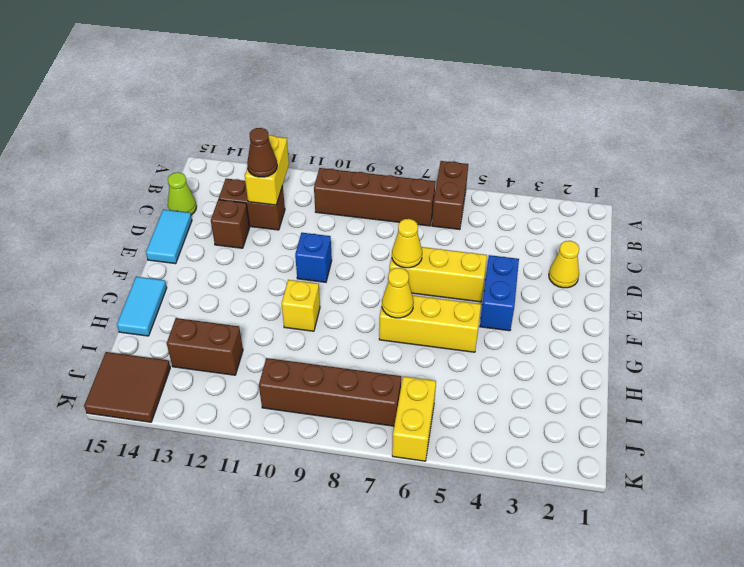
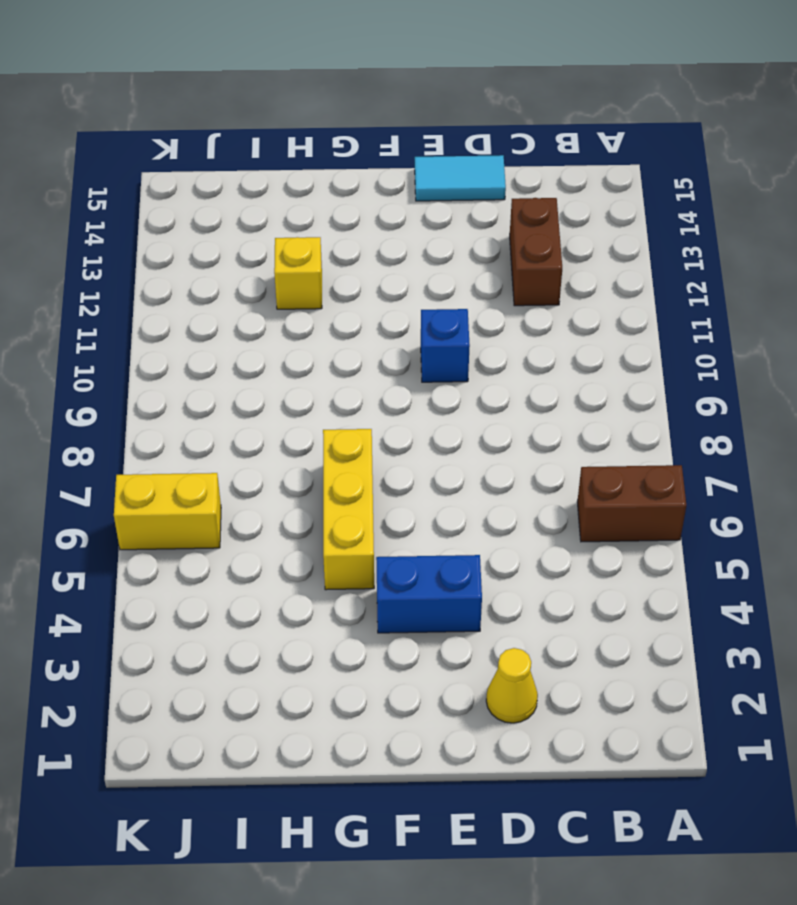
yellow 1x1 brick [274,237,322,309] -> yellow 1x1 brick moved to [282,280,320,331]
none -> brown 1x4 brick [314,168,436,226]
none -> lime 1x1 cone [168,172,197,215]
none -> brown 1x1 brick [211,200,250,248]

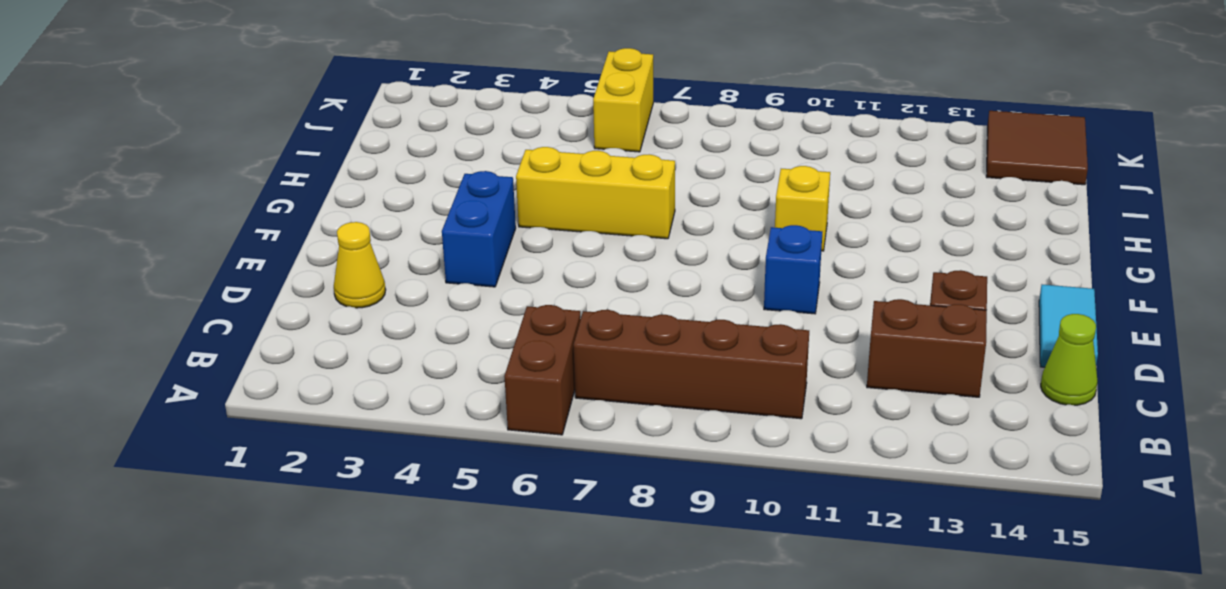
none -> yellow 1x3 brick [390,247,487,302]
none -> cyan 1x2 tile [117,277,167,336]
none -> brown 1x2 brick [167,318,243,375]

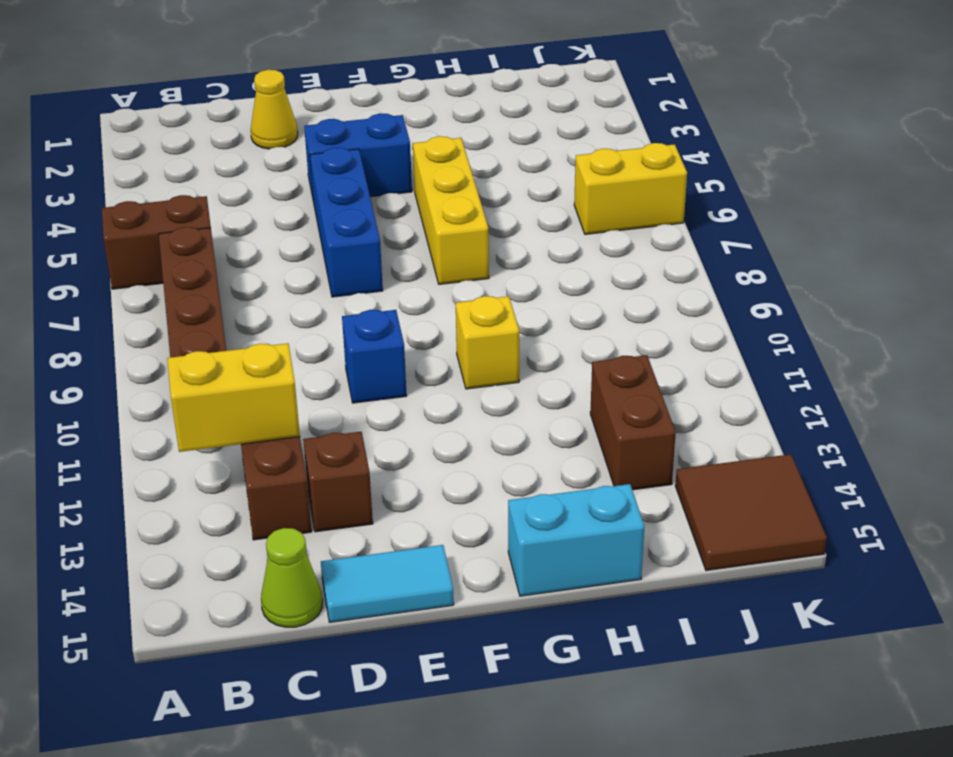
blue 1x3 brick [310,148,383,297] -> yellow 1x3 brick [390,247,487,302]
cyan 1x2 brick [508,484,644,596] -> cyan 1x2 tile [117,277,167,336]
none -> brown 1x4 brick [259,358,401,426]
none -> yellow 1x1 cone [392,219,422,268]
none -> yellow 1x1 cone [382,268,414,318]

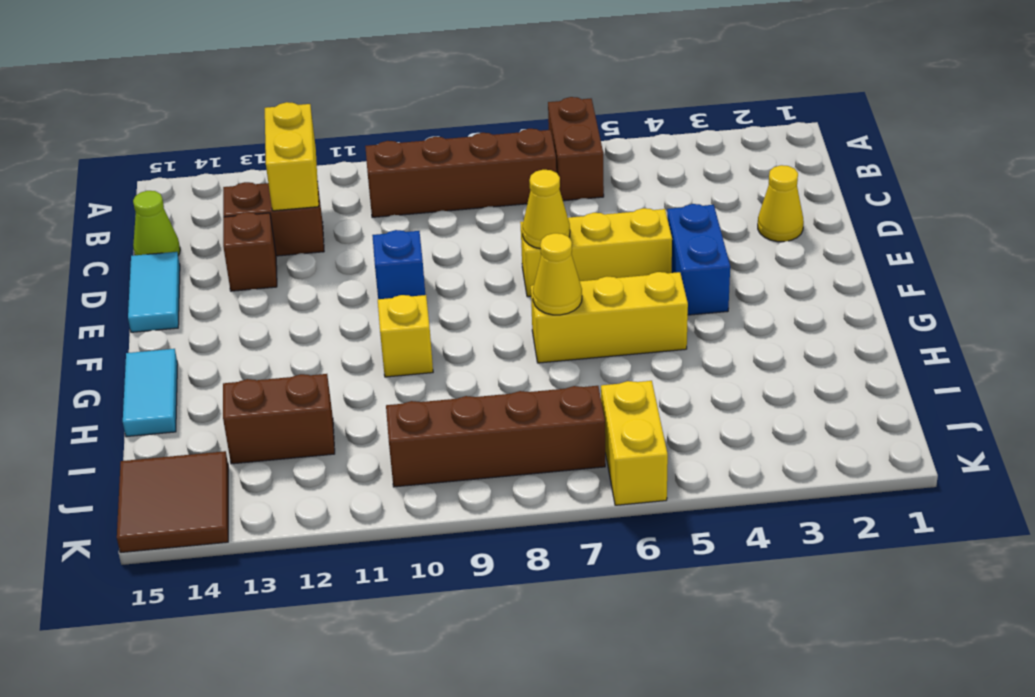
none -> brown 1x1 cone [247,128,277,177]

